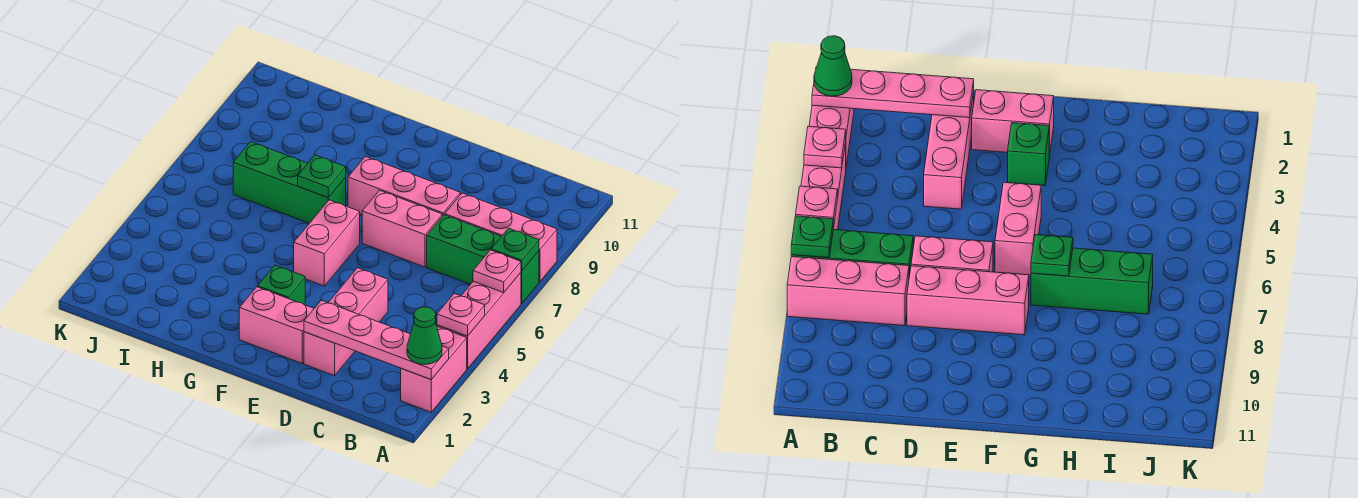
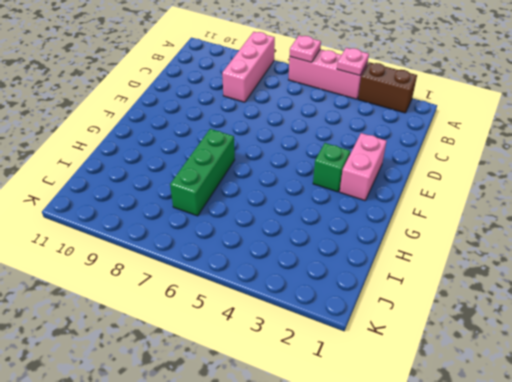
brown 1x2 brick [358,62,417,113] -> pink 1x2 brick [401,327,467,412]
none -> green 1x3 brick [427,215,539,304]
none -> pink 1x3 brick [304,268,388,376]
none -> pink 1x2 brick [362,190,442,267]

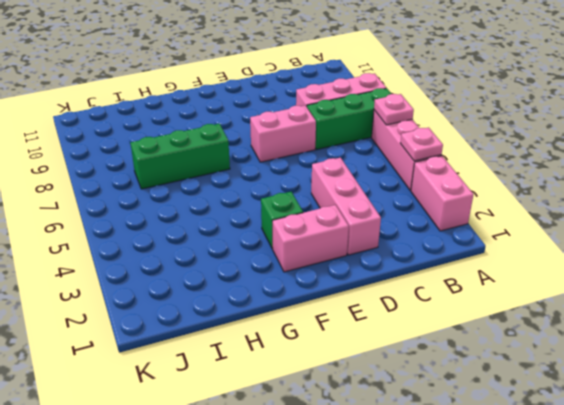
none -> pink 1x3 brick [348,156,460,216]
none -> pink 1x2 brick [294,200,360,286]
none -> pink 1x4 plate [304,300,449,379]

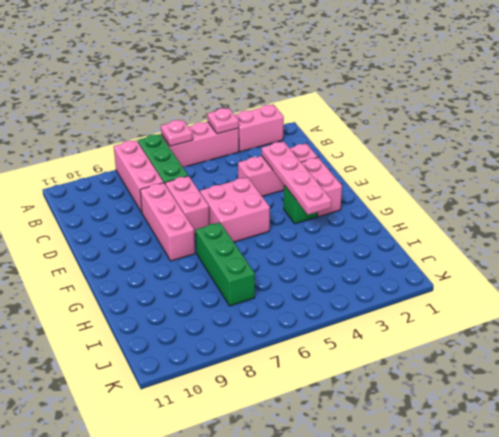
pink 1x4 plate [262,142,332,215] -> pink 1x4 plate moved to [304,300,449,379]
pink 2x2 brick [200,177,270,242] -> pink 1x2 brick [294,200,360,286]
none -> green 1x1 plate [491,228,539,271]
none -> green 1x1 plate [298,155,346,198]
none -> green 1x1 cone [407,307,442,364]

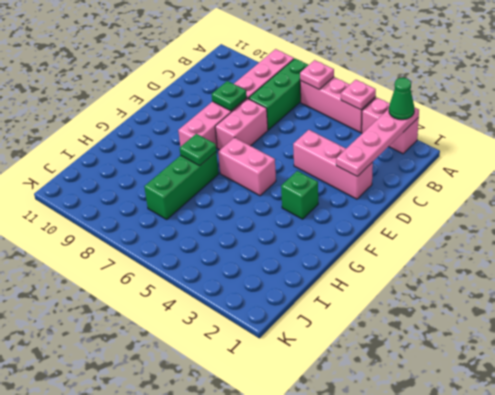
green 1x1 plate [212,81,247,111] -> green 1x1 plate moved to [491,228,539,271]
none -> pink 1x2 brick [239,287,314,363]

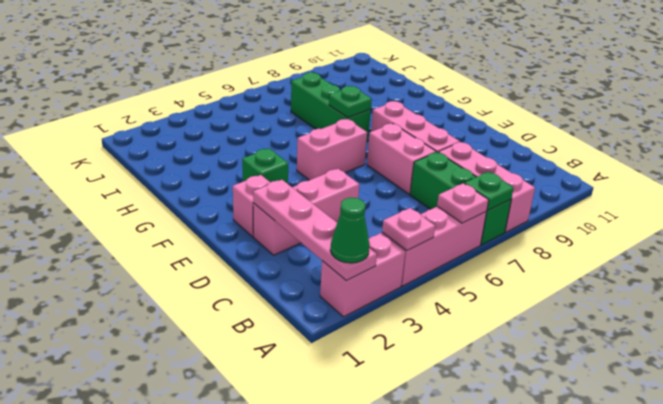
pink 1x1 brick [233,175,270,237] -> pink 1x2 brick [239,287,314,363]

